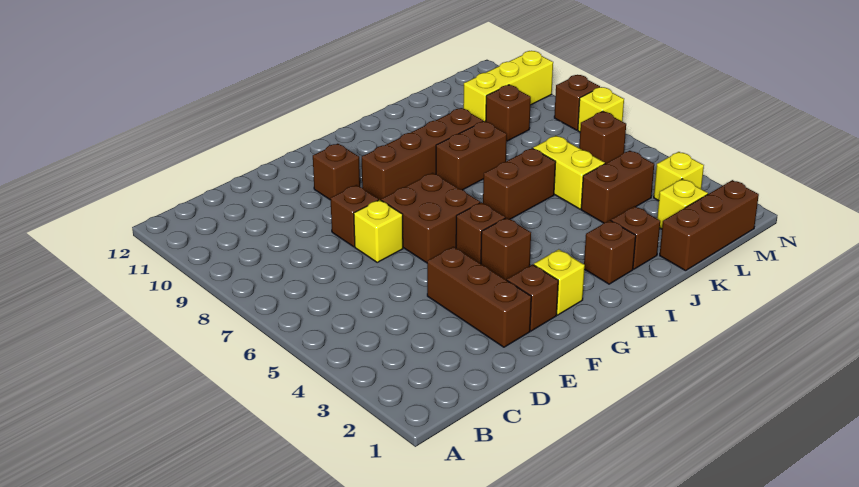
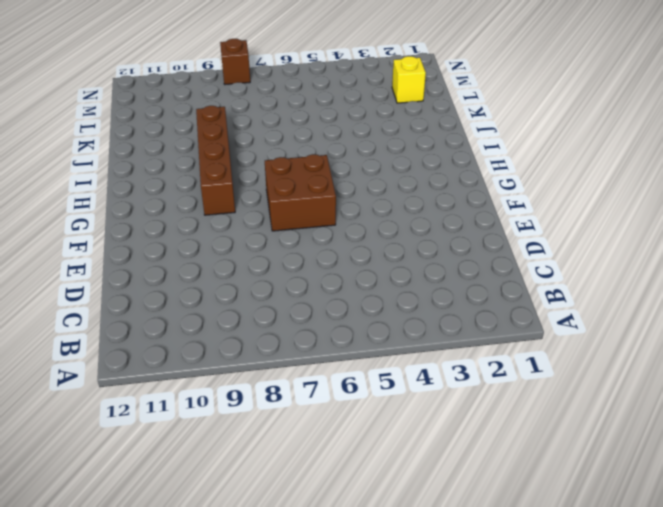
none -> brown 1x3 brick [427,247,531,347]
none -> yellow 1x1 brick [354,200,403,262]
none -> brown 1x1 brick [331,185,379,247]

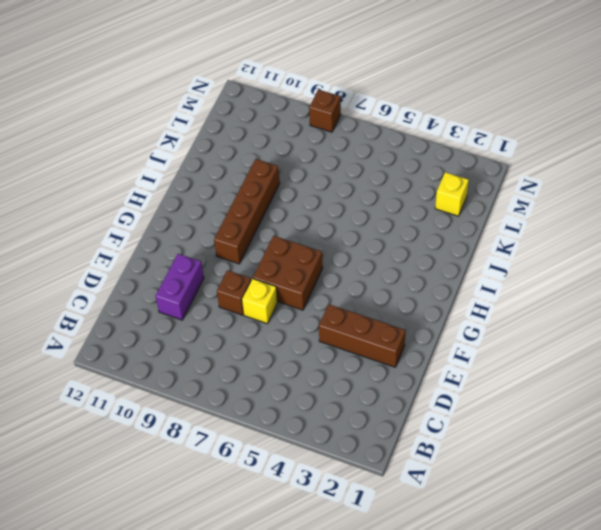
purple 1x2 brick [156,254,204,320] -> none
none -> brown 1x1 brick [507,264,558,331]
none -> brown 1x1 brick [313,144,360,200]
none -> yellow 1x1 brick [534,249,585,315]

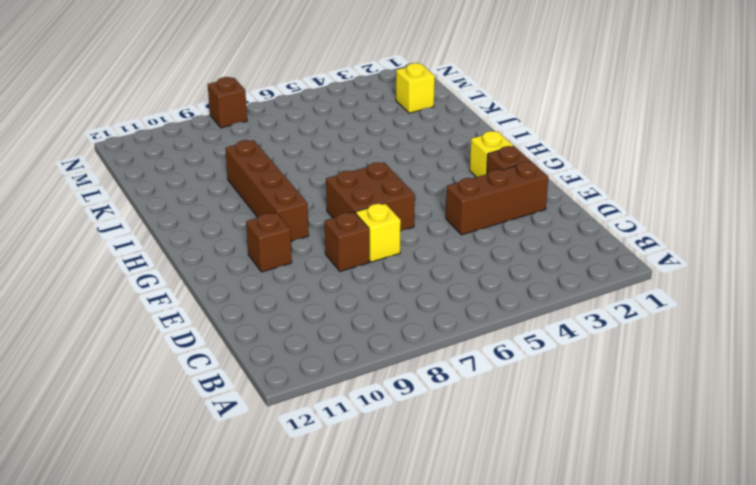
none -> brown 1x1 brick [481,218,531,280]
none -> brown 1x1 brick [456,202,505,264]
none -> brown 1x1 brick [584,220,636,284]

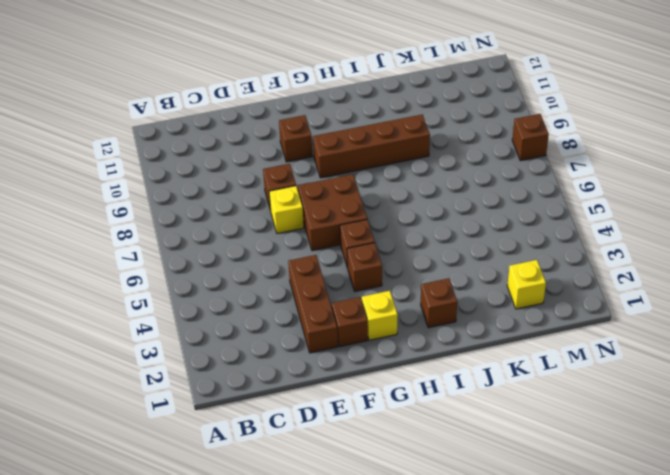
none -> brown 1x2 brick [483,148,556,219]
none -> brown 1x2 brick [436,121,507,190]
none -> brown 1x1 brick [611,206,660,269]

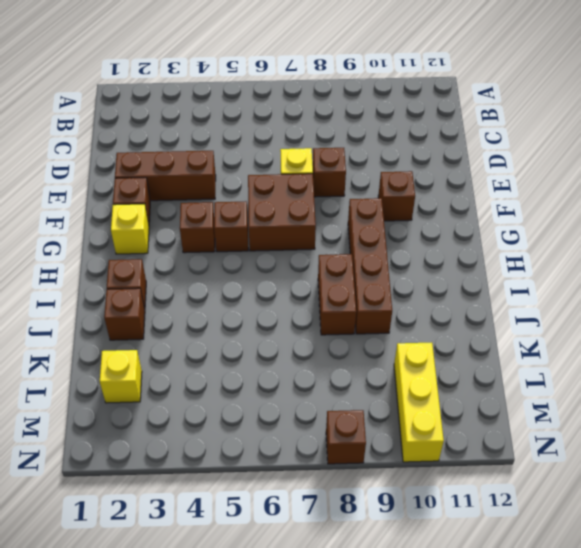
none -> brown 1x2 brick [483,148,556,219]
none -> brown 1x3 brick [660,180,759,271]
none -> brown 1x2 brick [581,151,654,223]

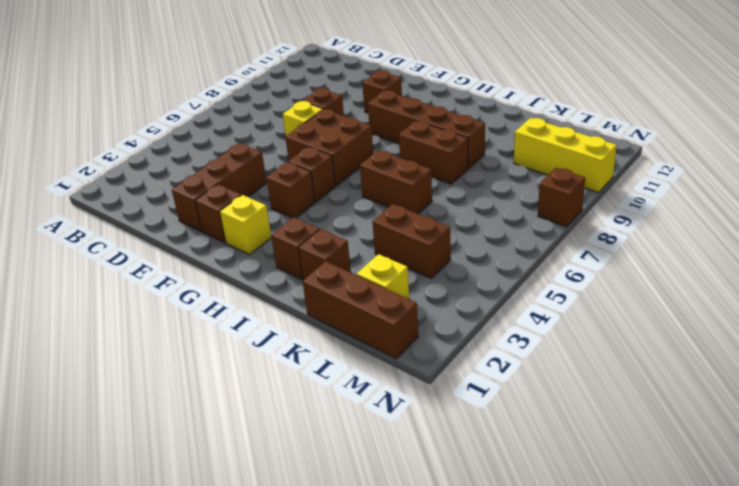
none -> yellow 1x2 brick [533,136,605,209]
none -> brown 1x1 brick [486,85,531,141]
none -> yellow 1x1 brick [654,152,704,201]

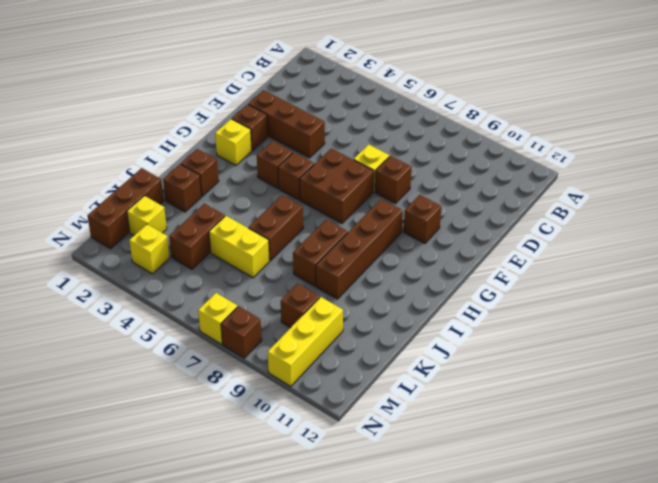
none -> brown 1x1 brick [579,111,626,164]

